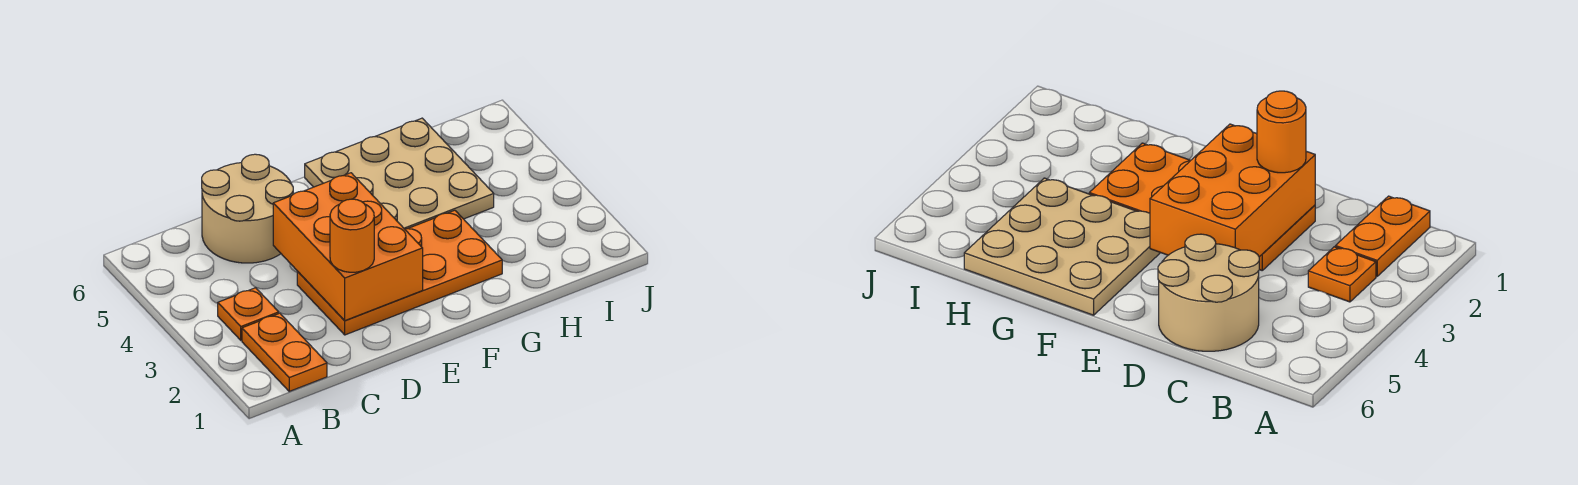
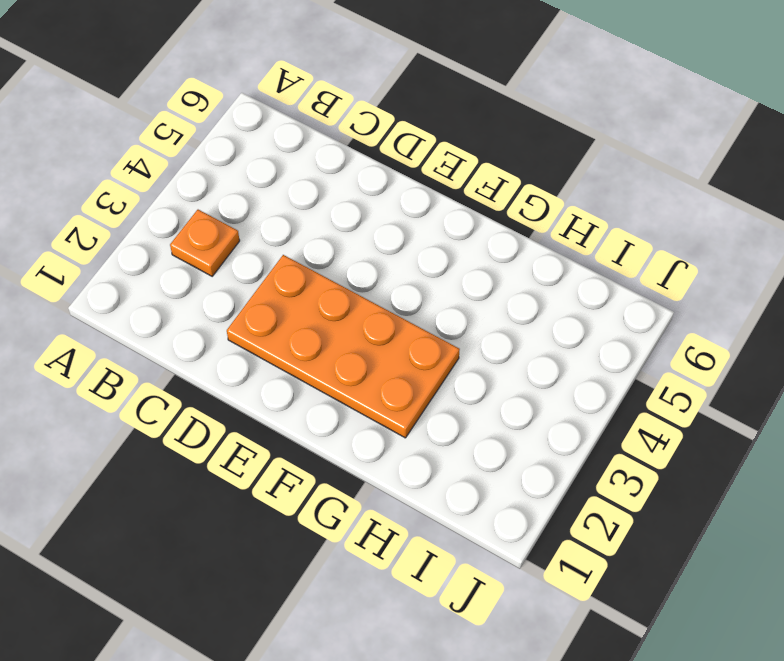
none -> orange 1x2 plate [242,313,327,391]
none -> tan 2x2 round brick [202,154,293,263]

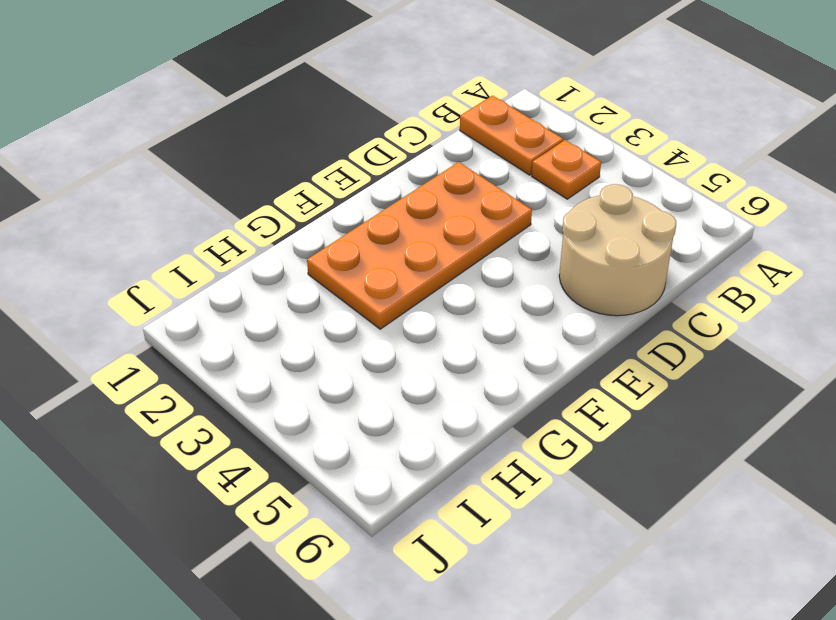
none -> tan 3x3 plate [305,118,494,229]
none -> orange 2x3 brick [273,173,423,321]

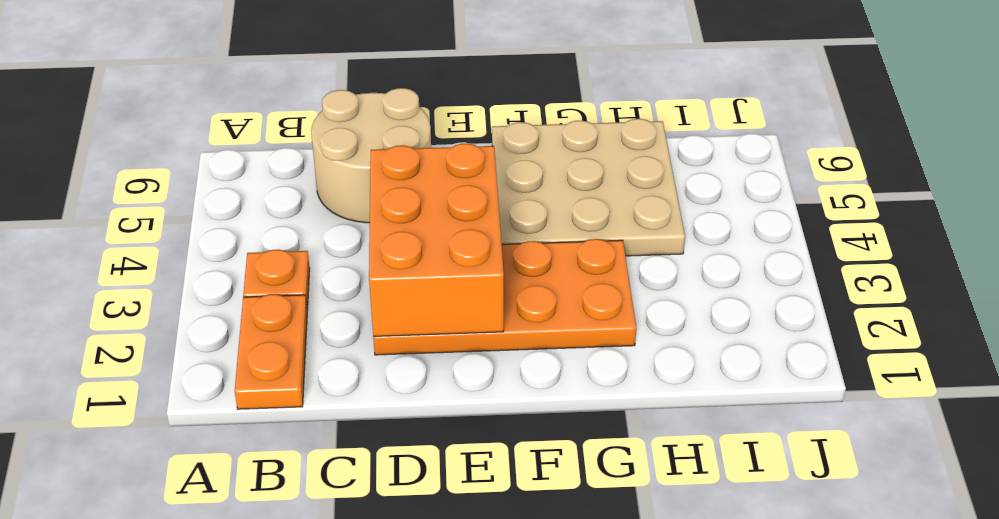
none -> orange 1x1 round brick [330,199,374,272]

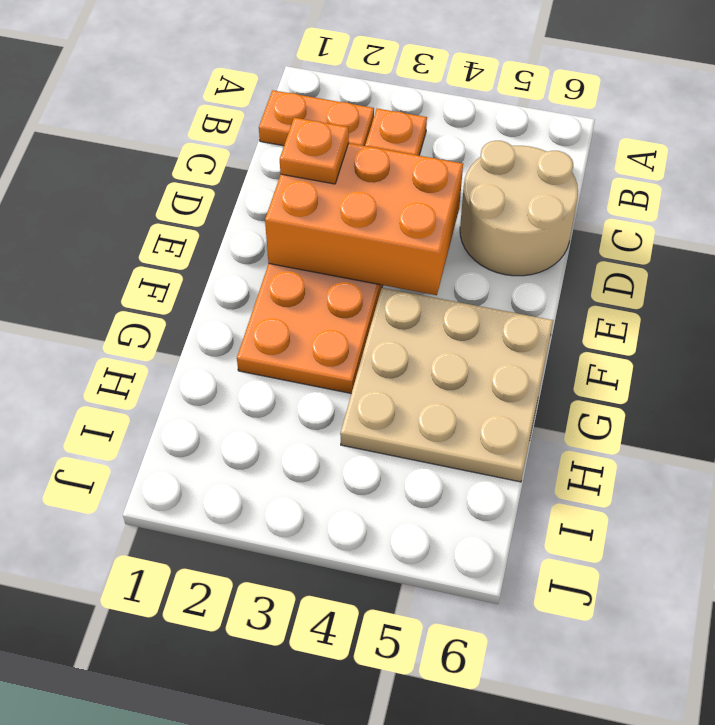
orange 1x1 plate [280,118,349,184] -> orange 1x1 round brick [330,199,374,272]

